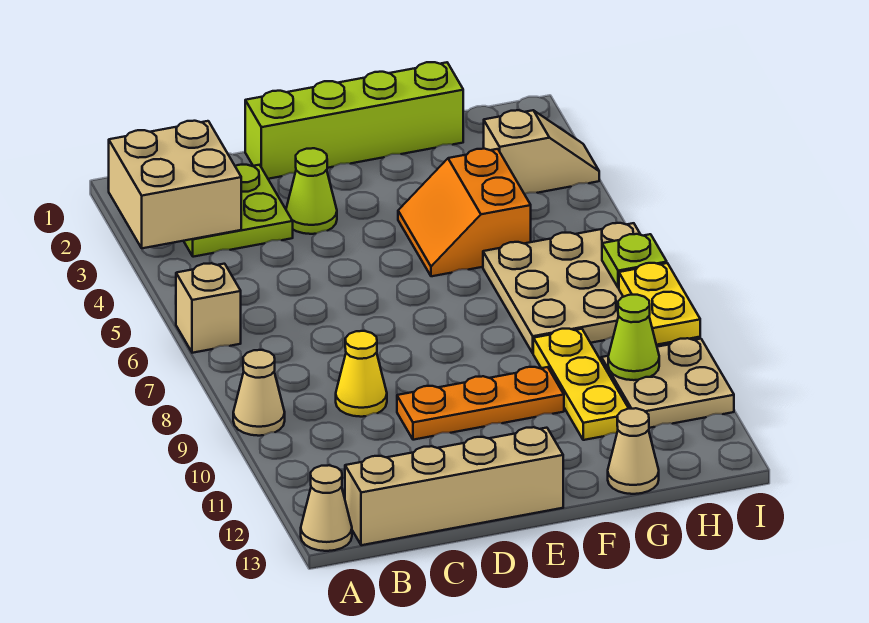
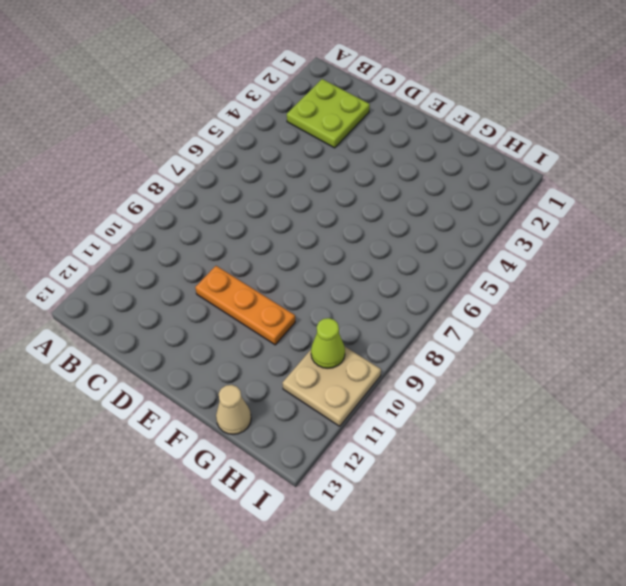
none -> tan 1x1 brick [176,263,241,353]
none -> tan 1x1 cone [233,350,285,436]
none -> tan 1x1 cone [301,465,352,551]

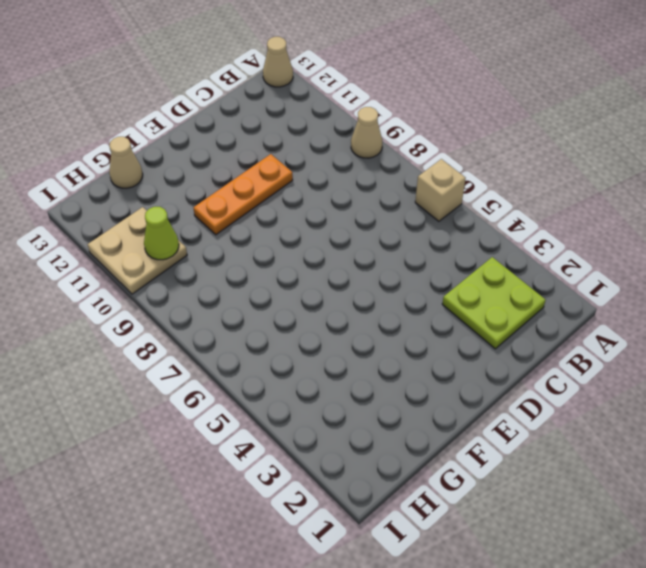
none -> tan 1x4 brick [345,427,563,545]
none -> yellow 1x1 cone [336,331,387,417]
none -> lime 1x4 brick [245,62,463,179]

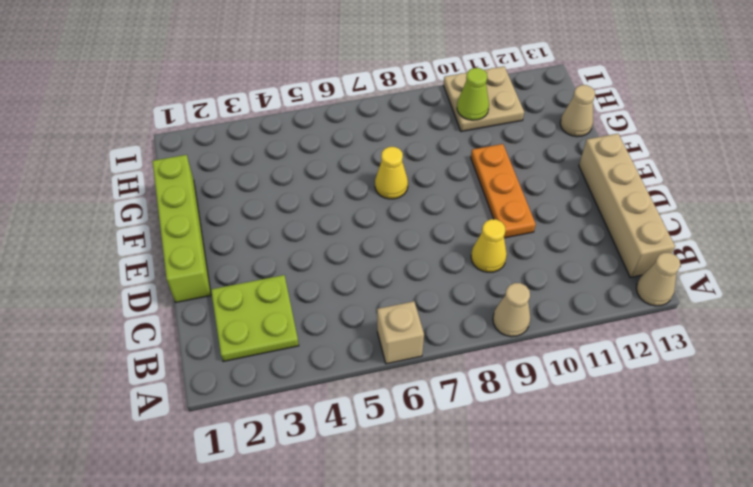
yellow 1x1 cone [375,147,408,199] -> none
none -> lime 1x1 cone [286,148,337,234]
none -> orange 2x2 slope [398,148,531,276]
none -> tan 3x3 plate [483,223,641,353]

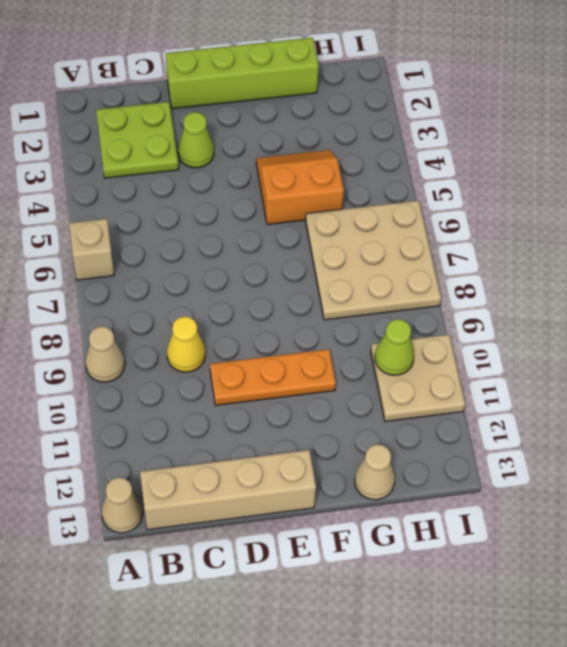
orange 2x2 slope [256,150,344,225] -> orange 2x2 slope turned to [398,148,531,276]
none -> yellow 1x3 plate [533,329,629,440]
none -> tan 1x2 slope [483,110,599,194]
none -> tan 2x2 brick [108,121,241,248]

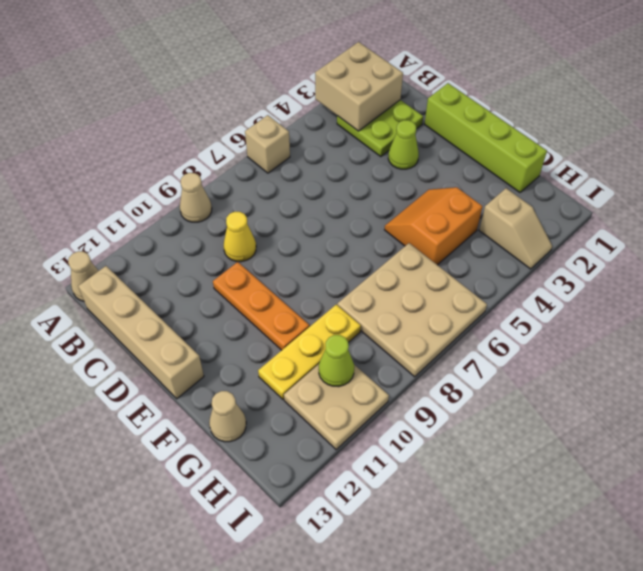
none -> lime 1x1 plate [602,234,667,288]
none -> yellow 1x2 plate [619,263,700,345]

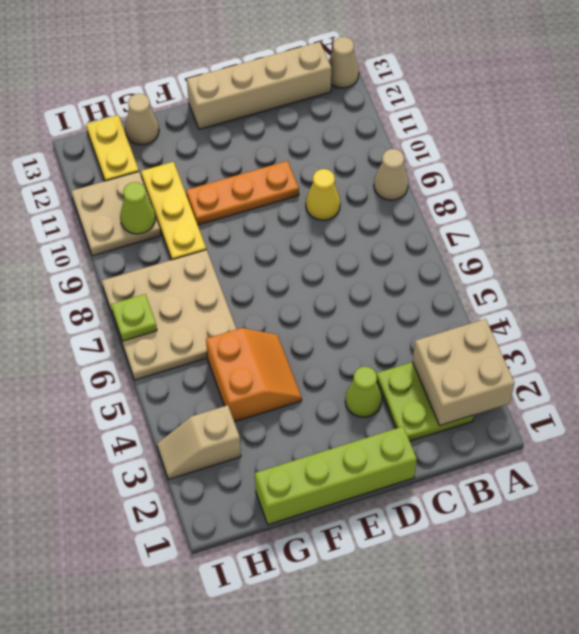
yellow 1x2 plate [86,115,139,181] -> yellow 1x2 plate moved to [619,263,700,345]
none -> tan 1x1 brick [176,263,241,353]

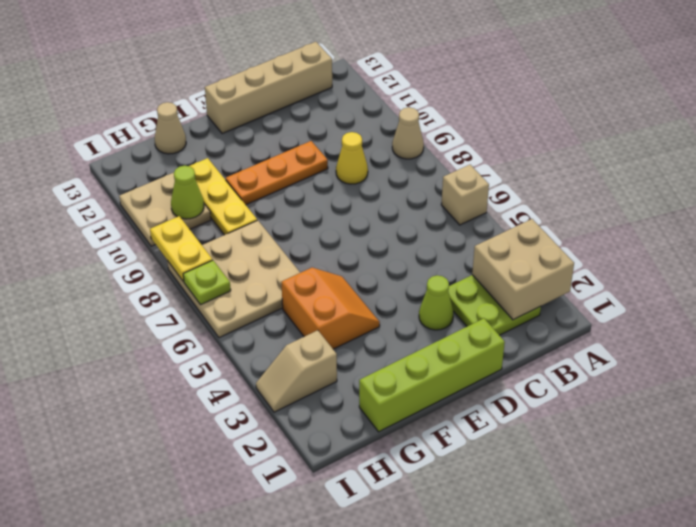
none -> tan 1x1 cone [301,465,352,551]

